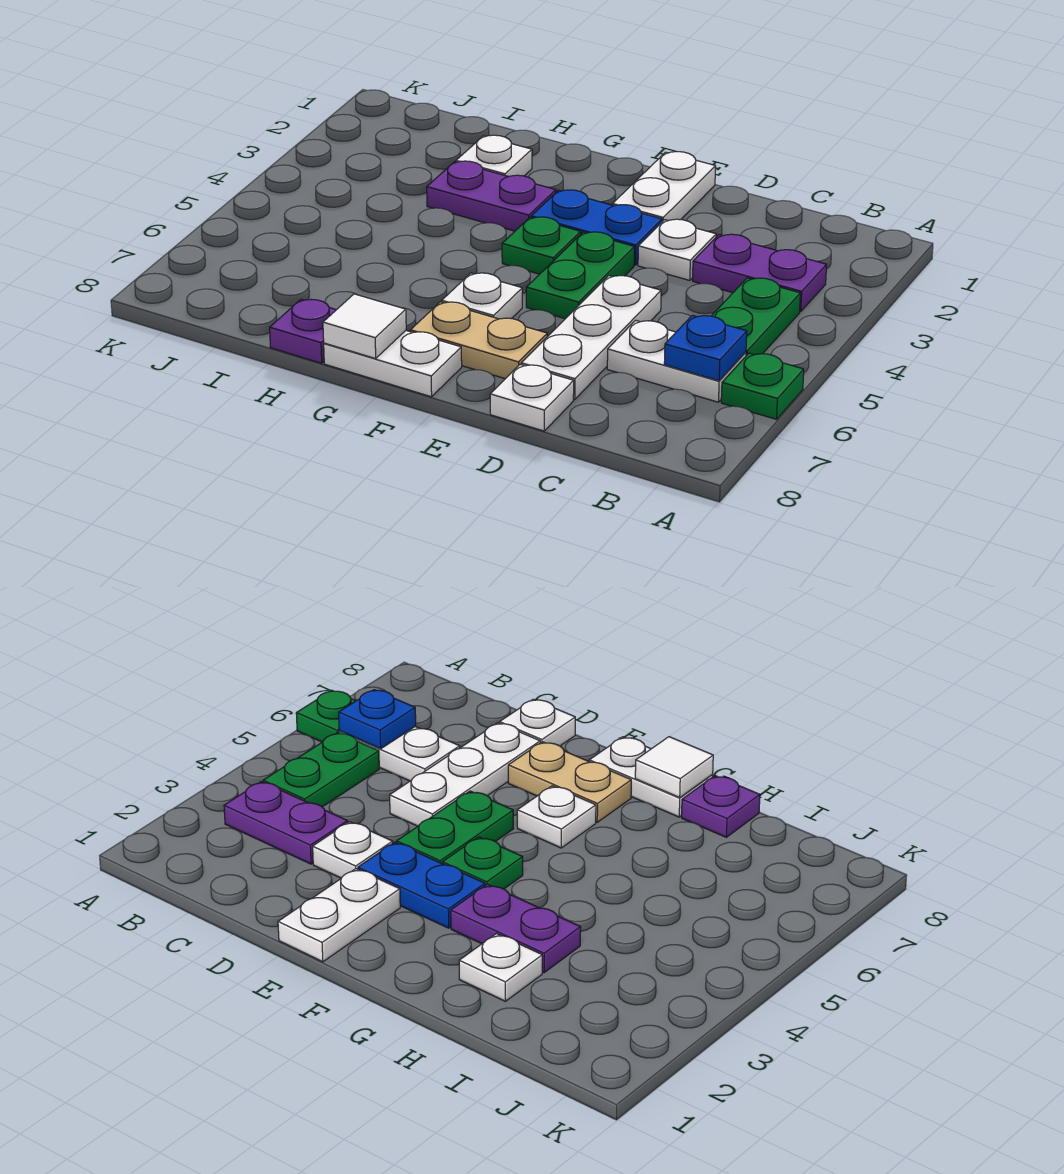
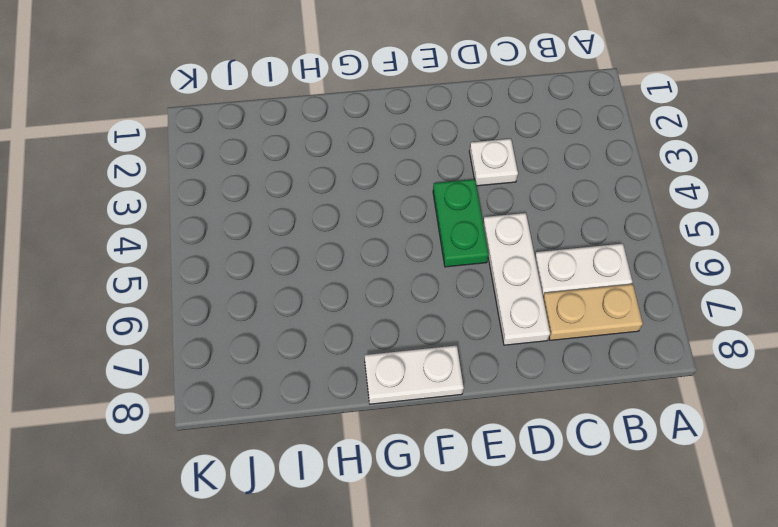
tan 1x2 plate [543,284,643,340] -> tan 1x2 plate moved to [410,302,547,379]
none -> green 1x1 plate [721,353,804,419]
none -> purple 1x2 plate [693,234,827,312]
none -> green 1x2 plate [712,278,800,356]

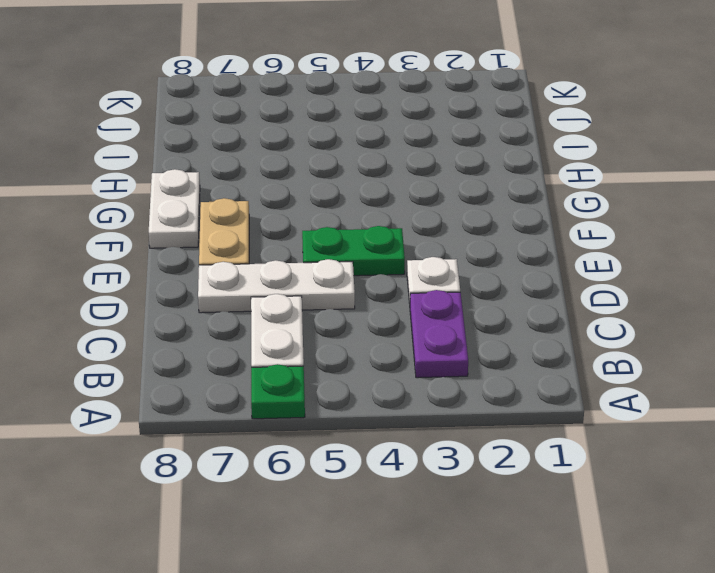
none -> green 1x2 plate [712,278,800,356]
none -> white 1x1 plate [490,365,574,431]
none -> white 1x2 plate [613,152,716,222]

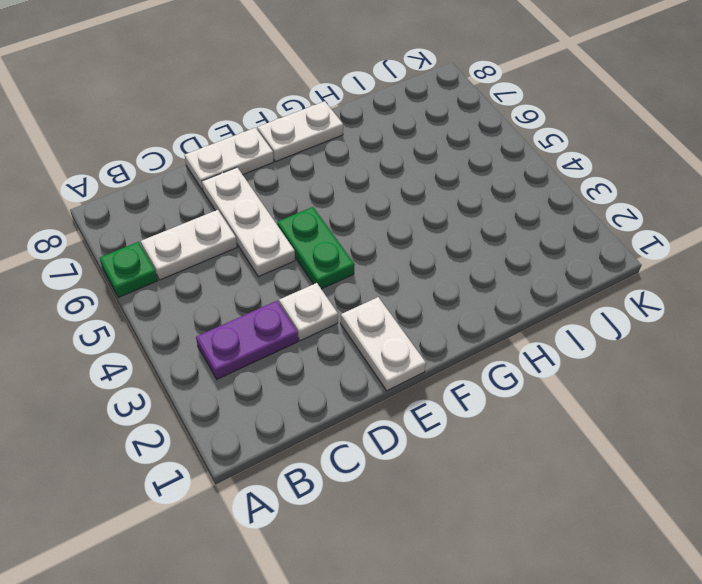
white 1x2 plate [185,128,274,191] -> white 1x1 plate [490,365,574,431]
none -> green 1x2 plate [712,278,800,356]
none -> blue 1x2 plate [531,190,662,265]
none -> tan 1x2 plate [410,302,547,379]

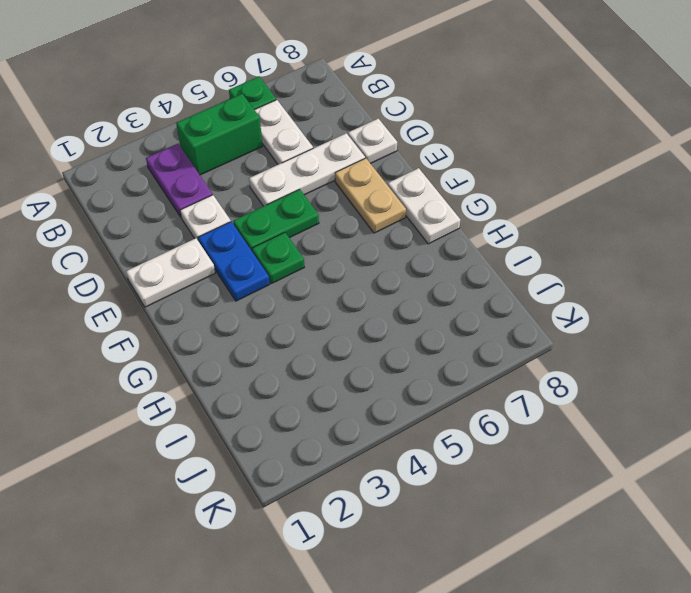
green 1x2 brick [176,94,262,175] -> green 1x2 plate [712,278,800,356]
none -> white 1x1 plate [442,273,522,319]
none -> purple 1x2 plate [427,161,556,231]
none -> white 1x1 plate [456,135,532,177]

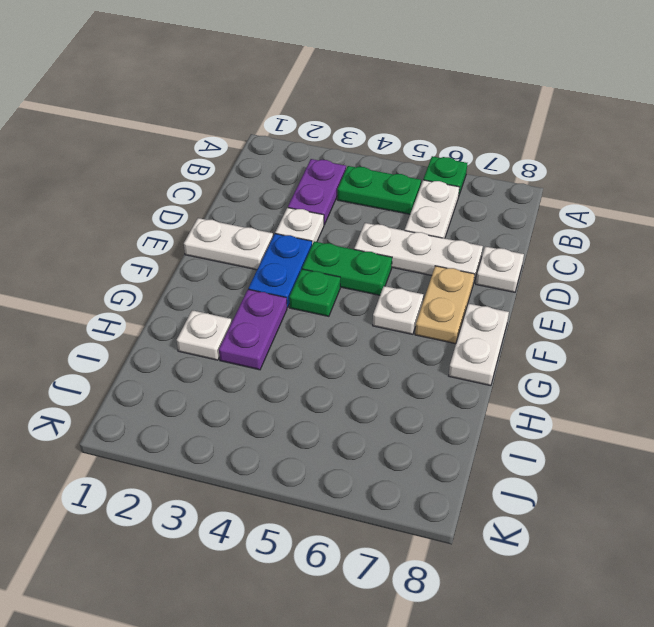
none -> purple 1x1 plate [270,299,336,363]
none -> blue 1x1 plate [664,315,747,381]
none -> white 1x1 tile [323,294,406,358]

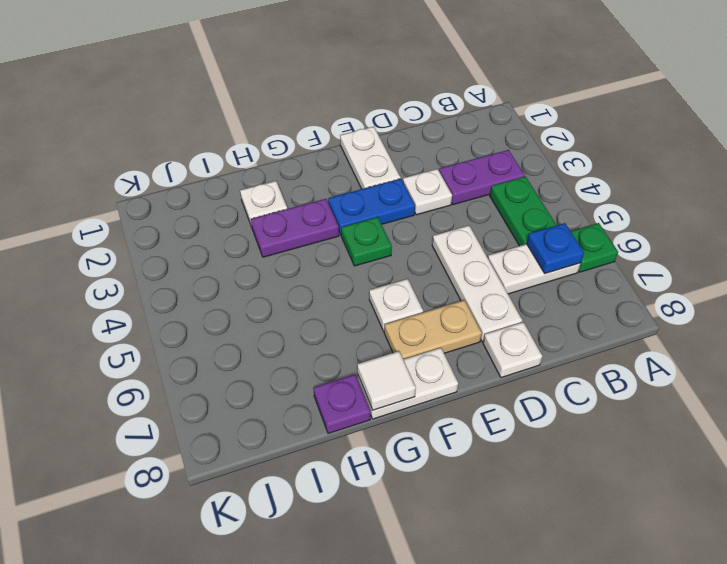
none -> green 1x2 plate [526,232,634,319]

